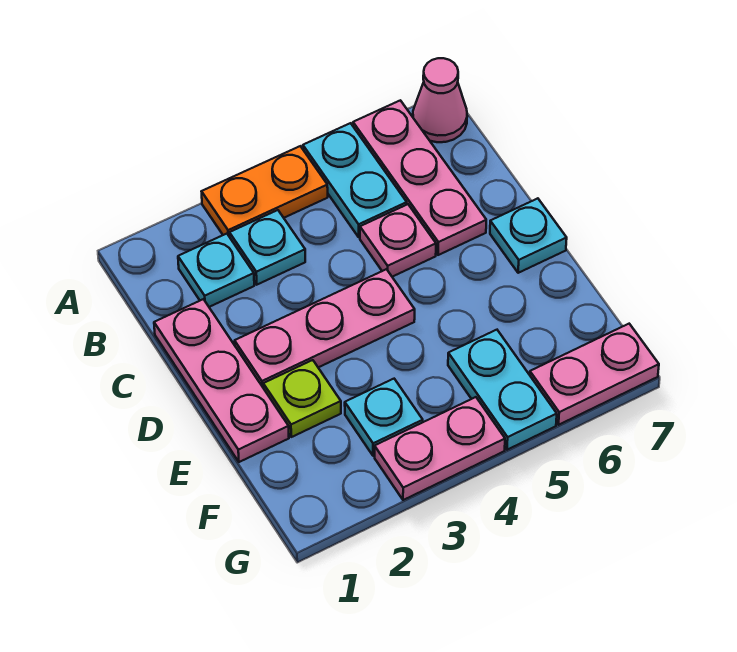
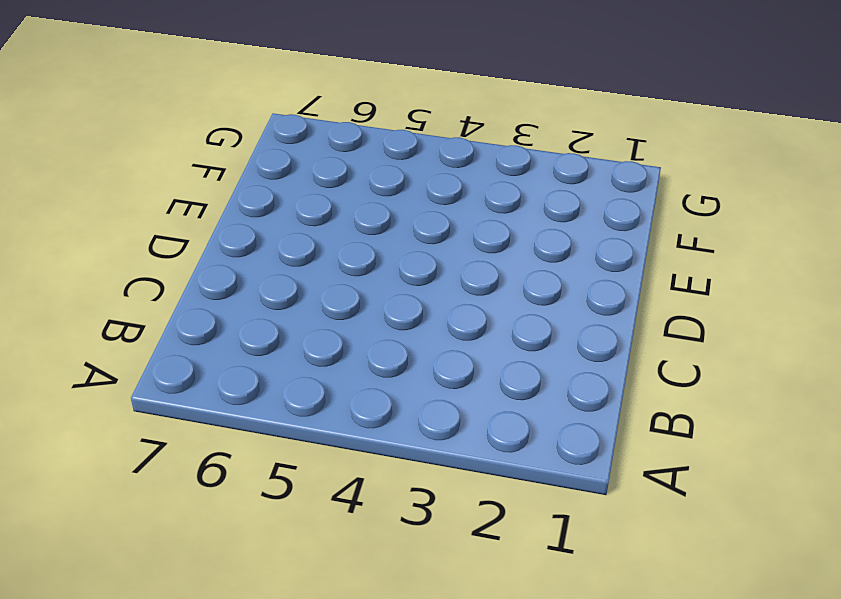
none -> orange 1x2 plate [202,146,328,237]
none -> cyan 1x2 plate [303,123,407,237]
none -> pink 1x3 plate [353,100,486,255]

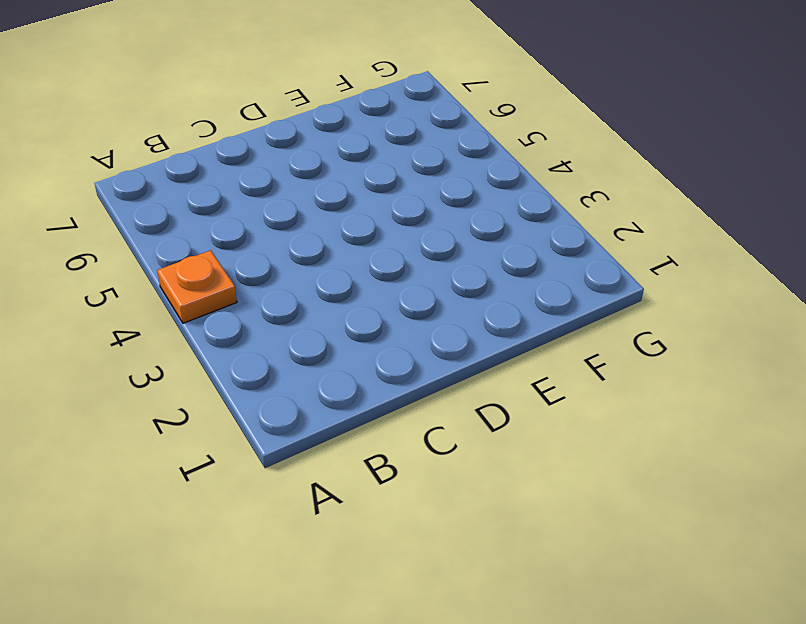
orange 1x1 plate [157,250,237,323] -> orange 1x2 plate [202,146,328,237]
none -> cyan 1x2 plate [303,123,407,237]
none -> pink 1x3 plate [353,100,486,255]
none -> pink 1x1 cone [413,58,467,142]

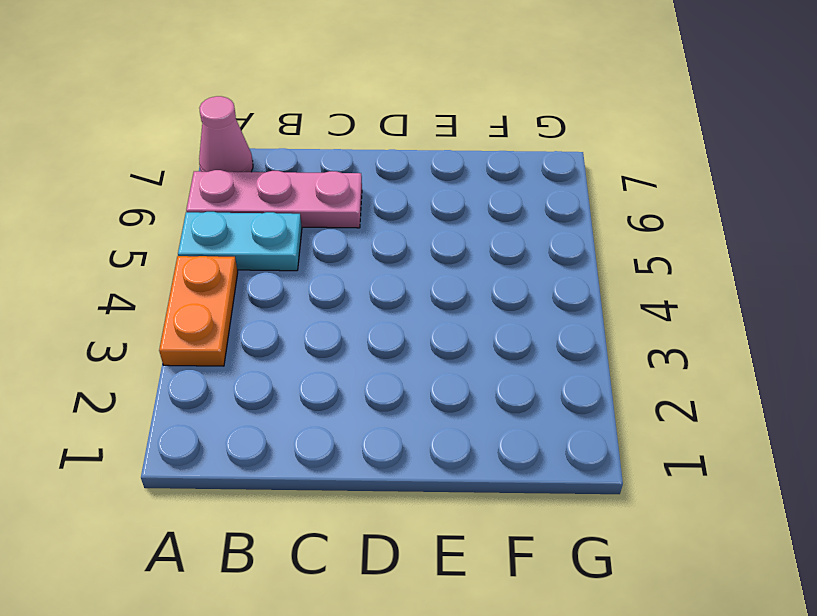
none -> cyan 1x1 plate [178,234,254,307]
none -> cyan 1x1 plate [229,210,305,285]
none -> pink 1x3 plate [154,299,289,462]

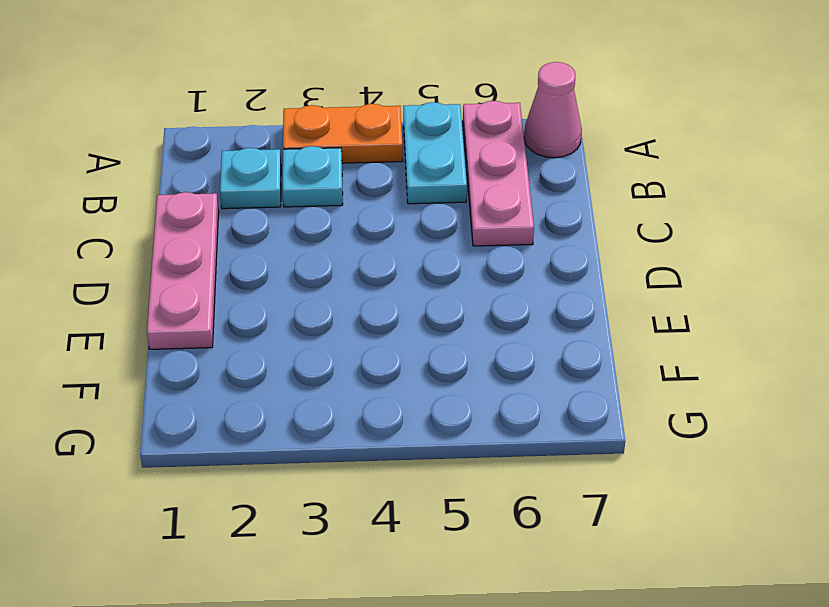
none -> pink 1x1 plate [360,204,436,277]
none -> pink 1x3 plate [235,269,415,387]
none -> cyan 1x1 plate [490,198,567,273]

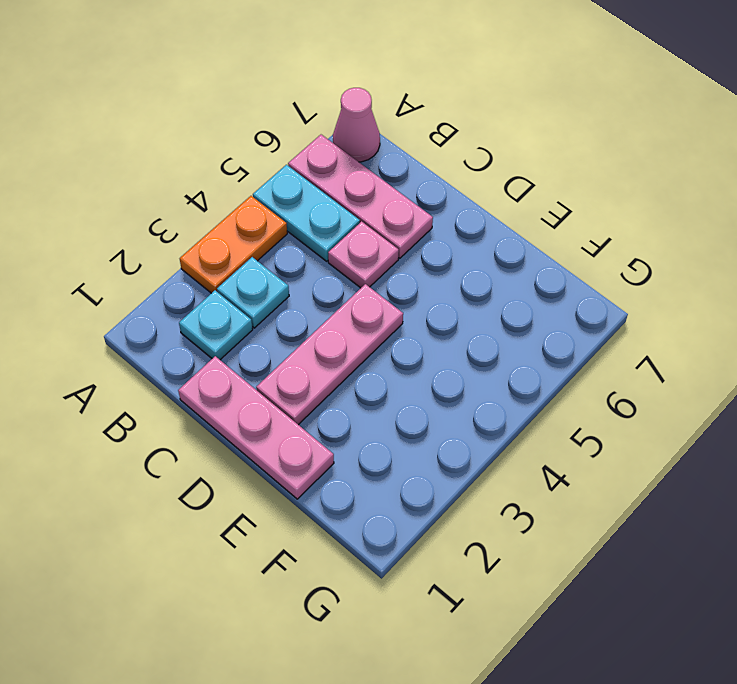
none -> cyan 1x1 plate [490,198,567,273]
none -> lime 1x1 plate [263,360,341,437]
none -> cyan 1x1 plate [345,379,423,456]

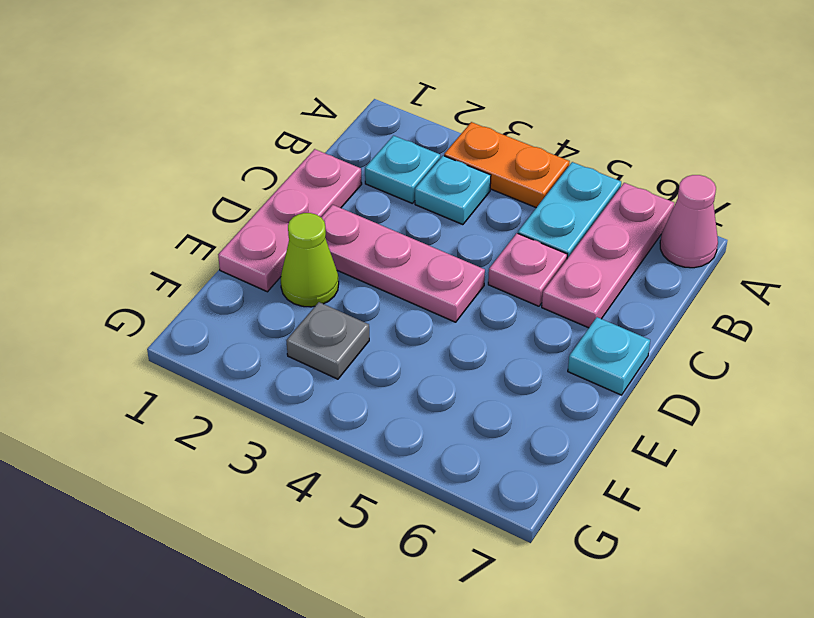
lime 1x1 cone [281,213,339,307] -> lime 1x1 plate [263,360,341,437]
grey 1x1 plate [286,302,369,379] -> cyan 1x1 plate [345,379,423,456]
none -> cyan 1x2 plate [448,330,557,450]
none -> pink 1x2 plate [375,397,505,500]
none -> pink 1x2 plate [530,324,659,425]

